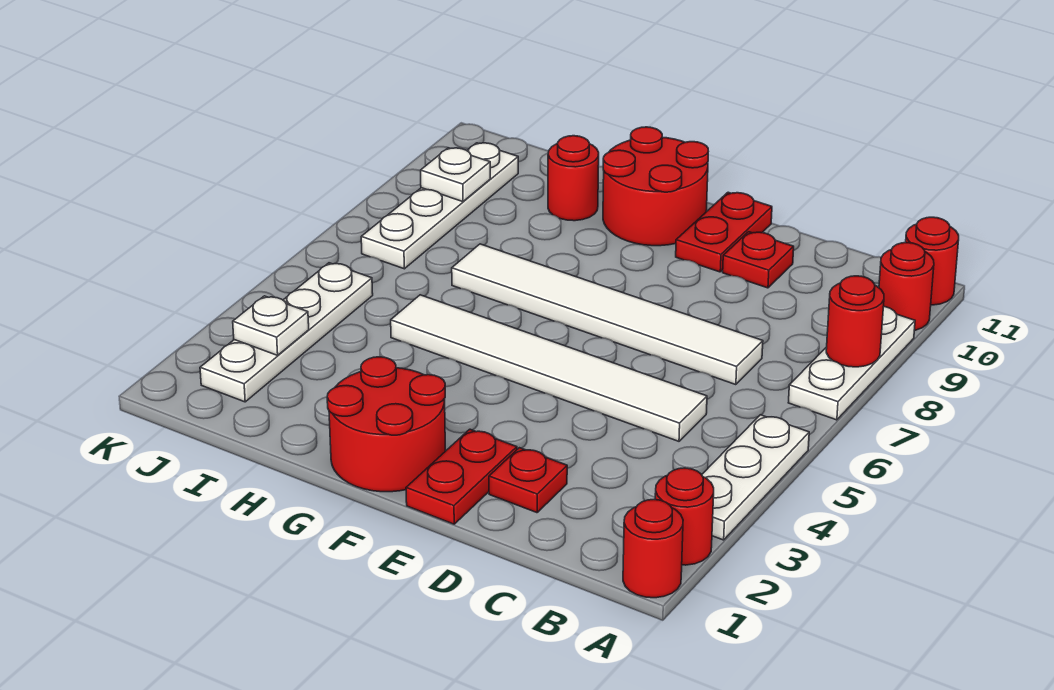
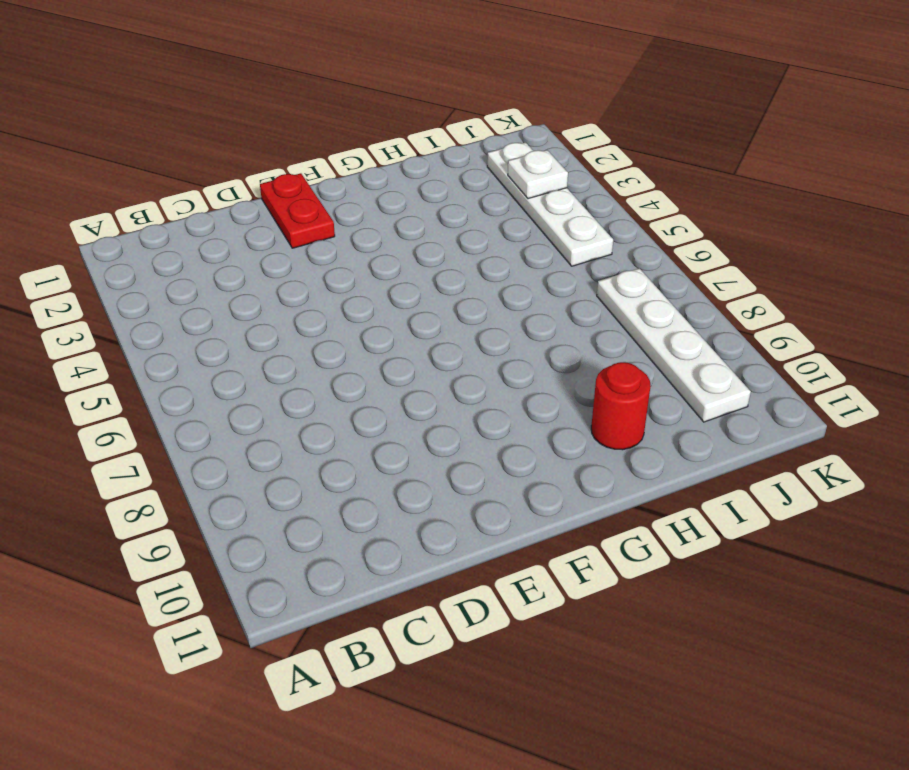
none -> red 1x1 round brick [623,500,683,598]
none -> red 1x1 round brick [655,468,714,565]
none -> white 1x3 plate [702,415,809,540]

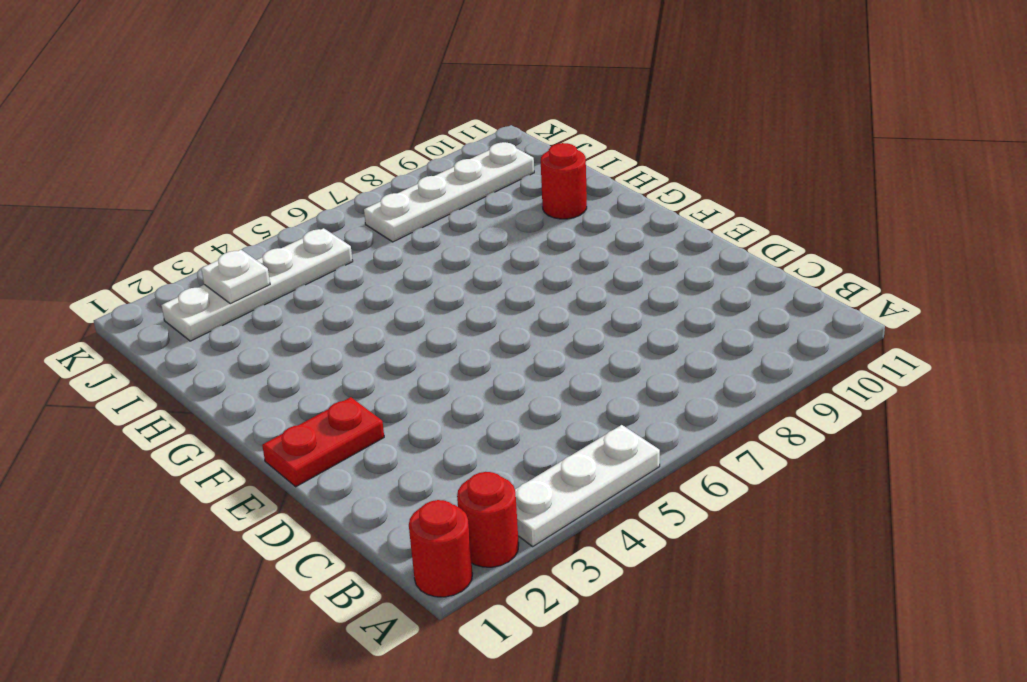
none -> white 1x3 plate [788,307,915,420]
none -> red 1x1 round brick [879,243,934,330]
none -> red 1x1 round brick [906,217,959,305]

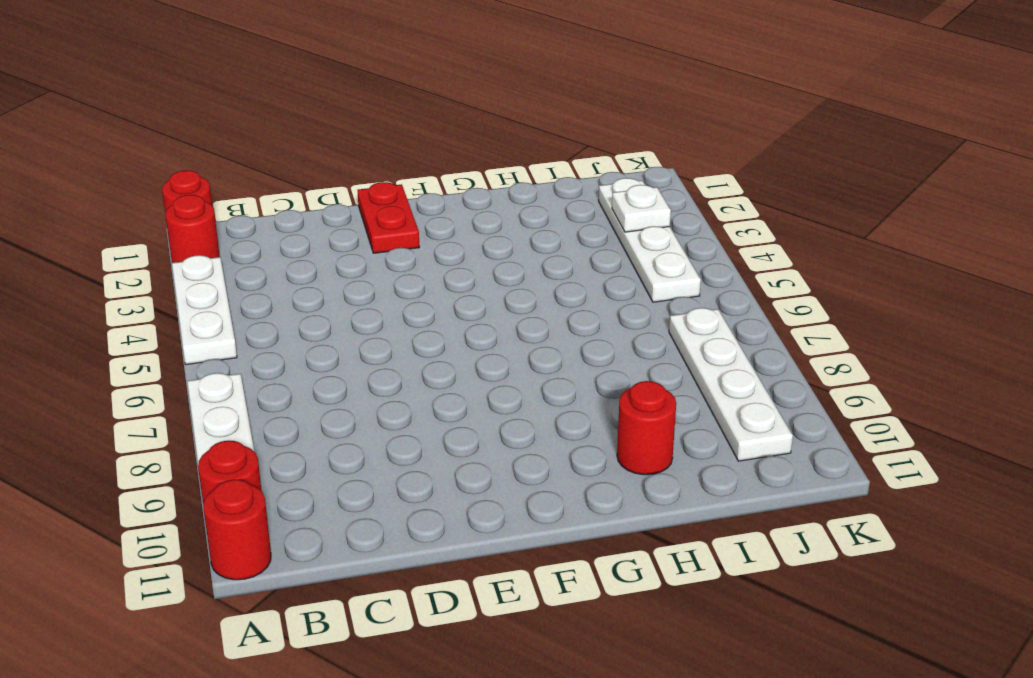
none -> white 1x6 tile [391,295,707,441]
none -> white 1x6 tile [452,244,763,385]
none -> red 1x1 plate [489,448,567,513]

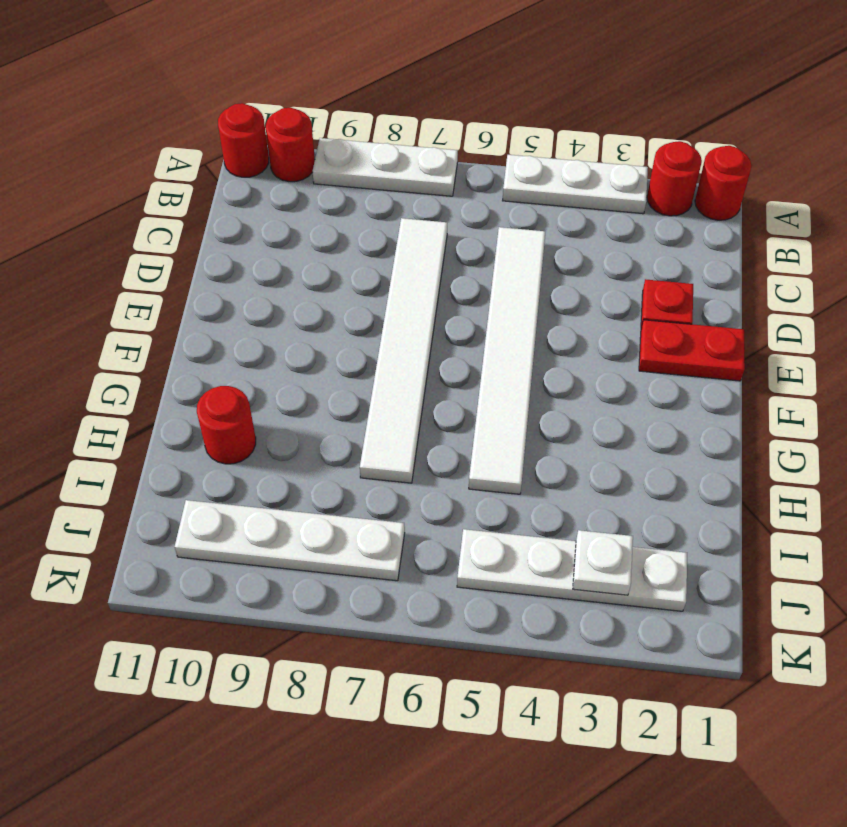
none -> red 1x1 plate [723,232,794,288]
none -> red 1x2 plate [676,192,772,272]
none -> red 2x2 round brick [327,357,445,492]

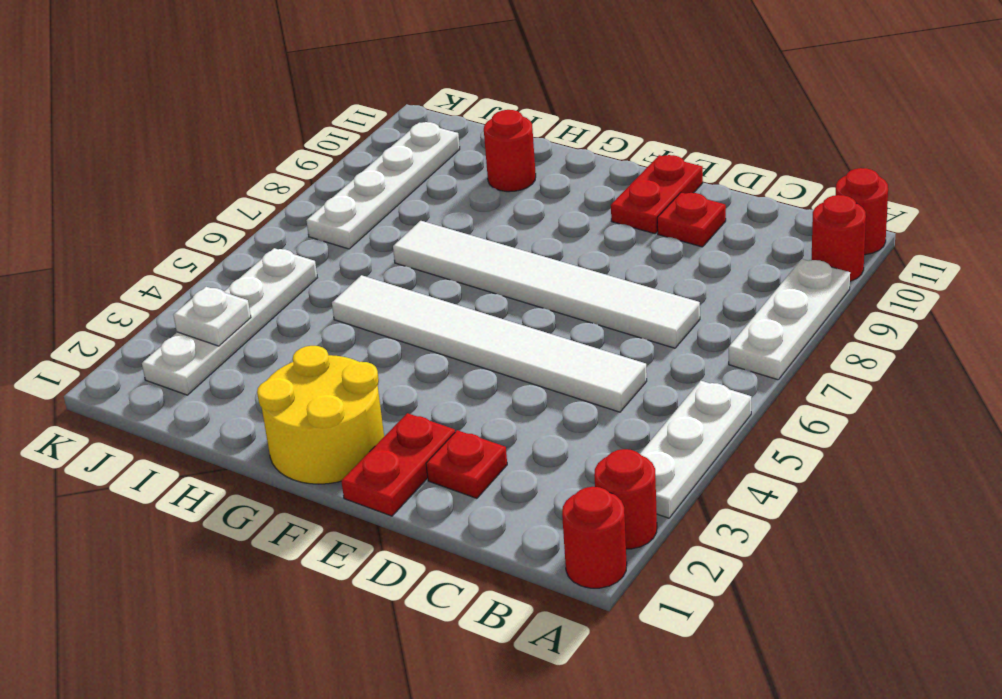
yellow 2x2 round brick [257,346,384,484] -> red 2x2 round brick [327,357,445,492]
none -> red 2x2 round brick [603,127,708,246]
none -> red 1x1 round brick [826,276,884,367]
none -> white 1x1 plate [421,148,490,202]

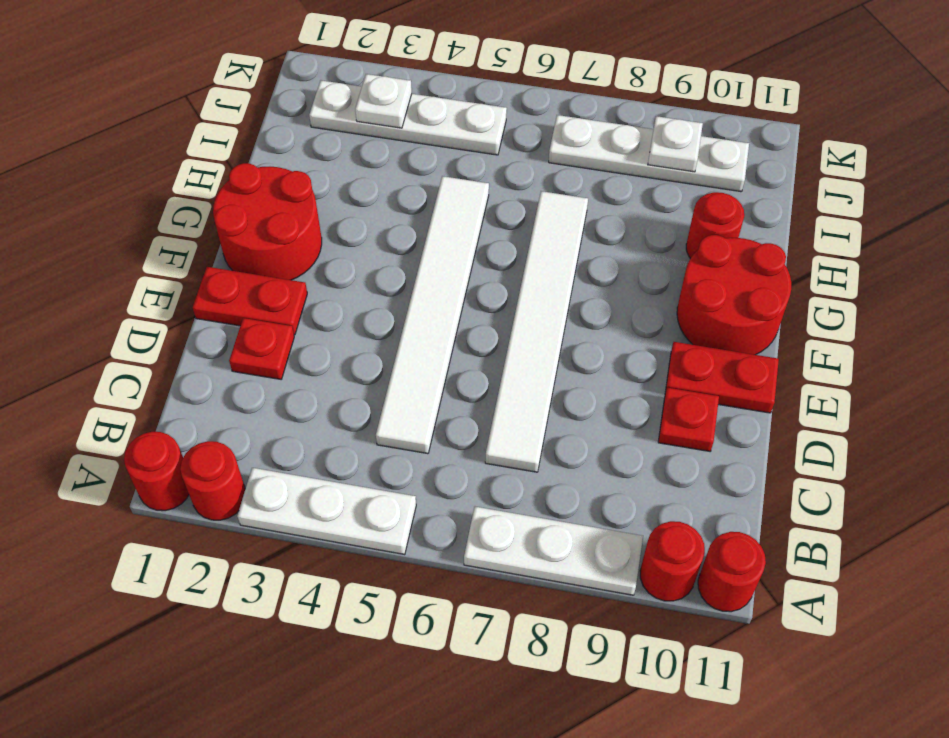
none -> red 1x1 round brick [826,276,884,367]

